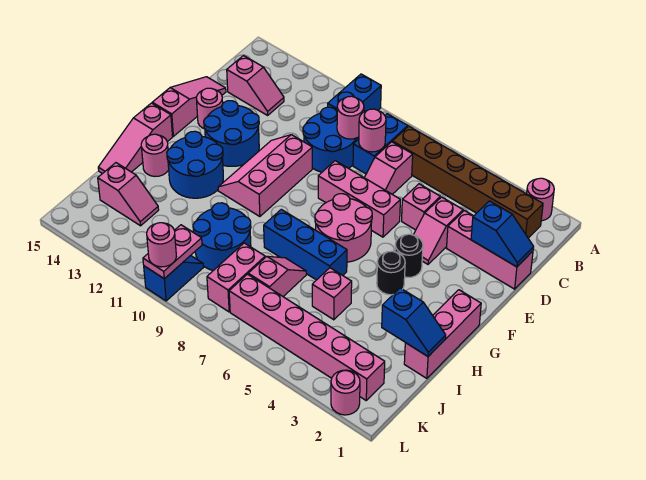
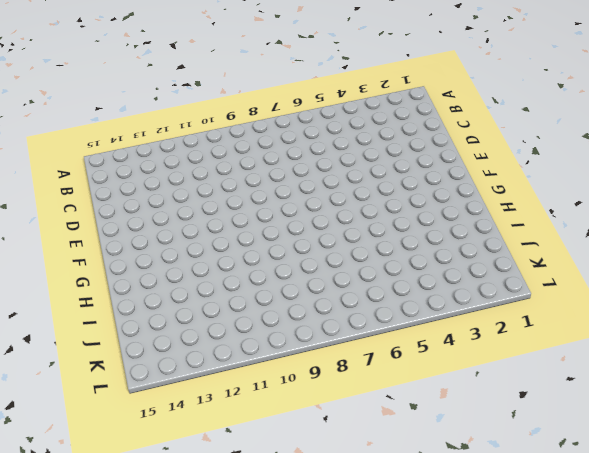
none -> pink 1x1 round brick [527,178,554,221]
none -> blue 1x2 brick [328,74,381,112]
none -> brown 1x6 brick [393,126,543,238]
none -> blue 1x2 brick [353,114,408,174]

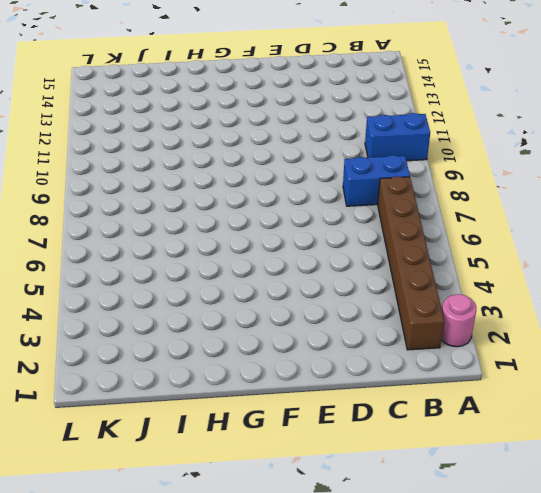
none -> pink 1x2 slope [364,142,413,194]
none -> blue 2x2 round brick [303,107,358,172]
none -> pink 1x2 slope [227,56,284,115]
none -> pink 1x3 brick [447,211,533,289]

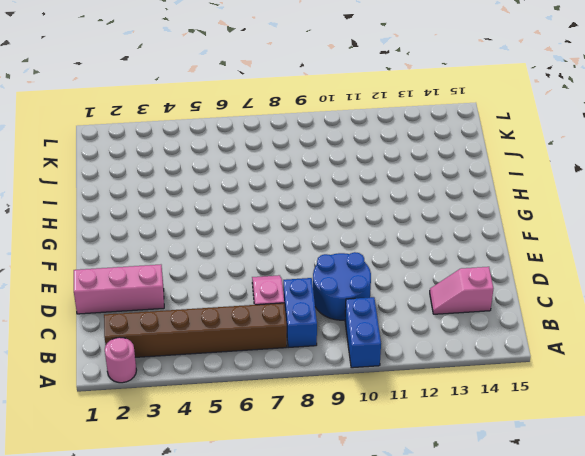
none -> pink 1x2 slope [414,197,463,264]
none -> pink 1x1 brick [402,184,440,230]
none -> pink 1x3 slope [152,77,226,136]
none -> pink 1x3 brick [318,161,400,237]

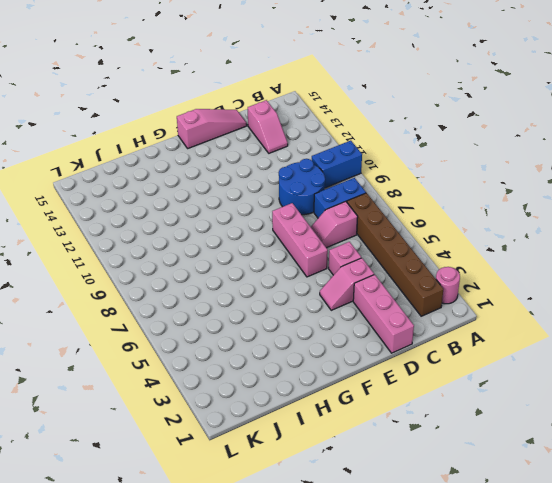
none -> pink 2x3 slope [218,135,312,217]
none -> blue 2x2 round brick [204,101,259,166]
none -> pink 1x1 round brick [196,88,223,129]
none -> black 1x1 round brick [395,234,423,277]

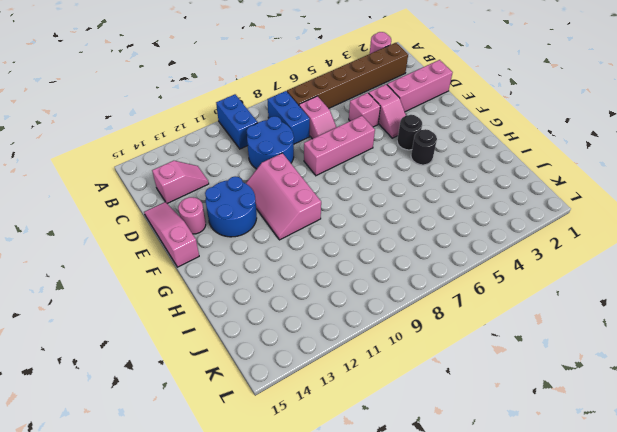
none -> pink 2x2 round brick [315,194,372,262]
none -> pink 1x3 brick [404,290,481,378]
none -> blue 2x2 round brick [167,131,223,198]
none -> pink 1x3 slope [98,103,173,174]

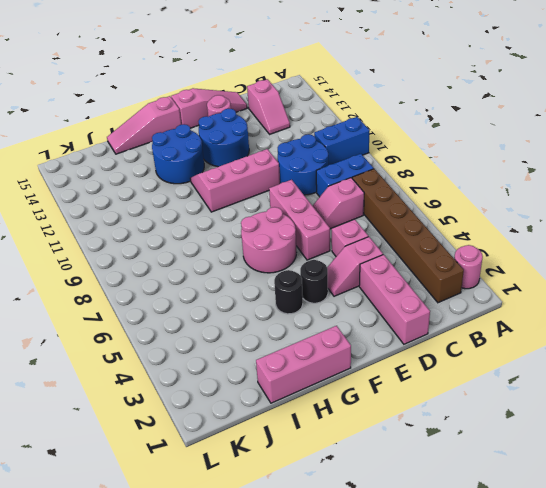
none -> blue 1x3 brick [264,209,347,280]
none -> pink 1x1 round brick [141,134,169,176]
none -> pink 1x1 brick [312,268,352,320]
none -> pink 1x2 slope [248,256,306,296]

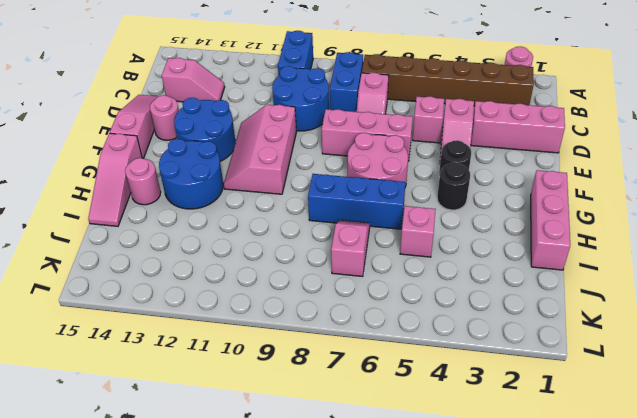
none -> blue 2x2 round brick [193,203,251,271]
none -> pink 1x2 brick [207,243,265,312]
none -> pink 1x2 slope [98,163,159,226]
none -> pink 1x6 brick [229,274,385,400]

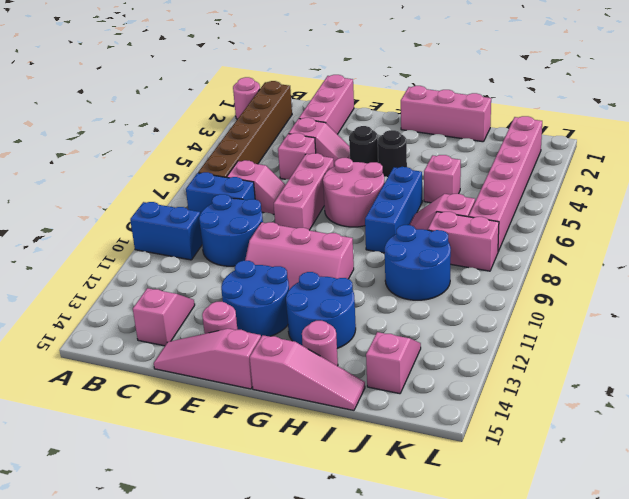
none -> blue 1x2 slope [144,256,203,301]
none -> pink 1x1 round brick [331,370,360,415]
none -> pink 1x1 round brick [359,109,386,152]
none -> pink 1x1 round brick [337,96,364,139]

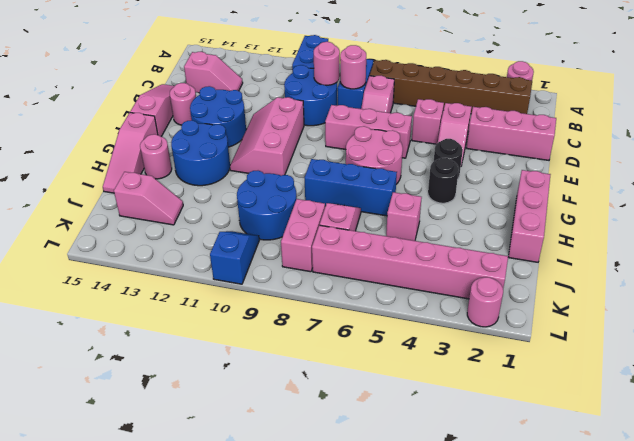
none -> blue 1x2 slope [471,201,534,267]
none -> blue 1x2 slope [382,288,446,356]
none -> pink 1x2 plate [143,225,202,279]
none -> pink 1x1 round brick [147,223,176,267]

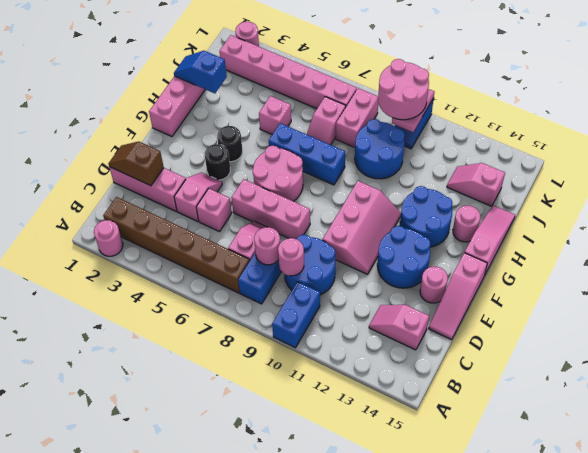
brown 1x2 slope [108,142,164,186] -> blue 1x2 slope [471,201,534,267]
pink 2x2 round brick [378,59,429,120] -> pink 1x1 round brick [147,223,176,267]

